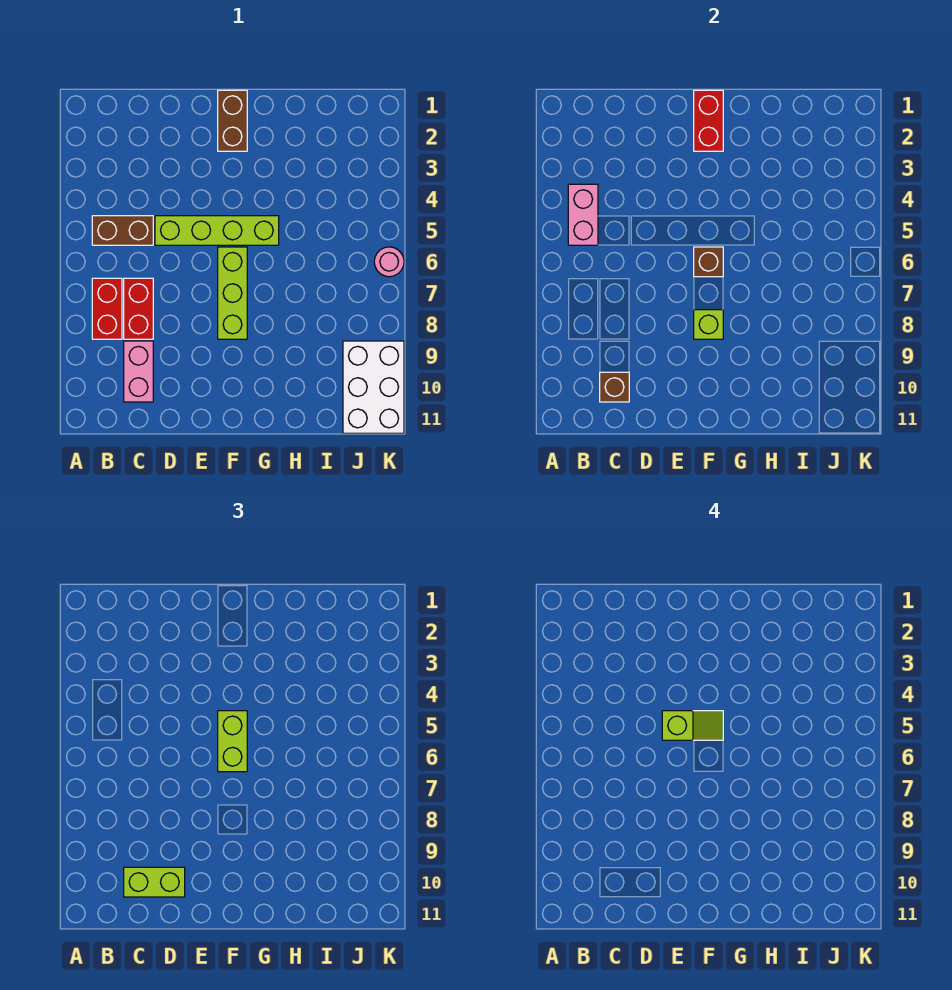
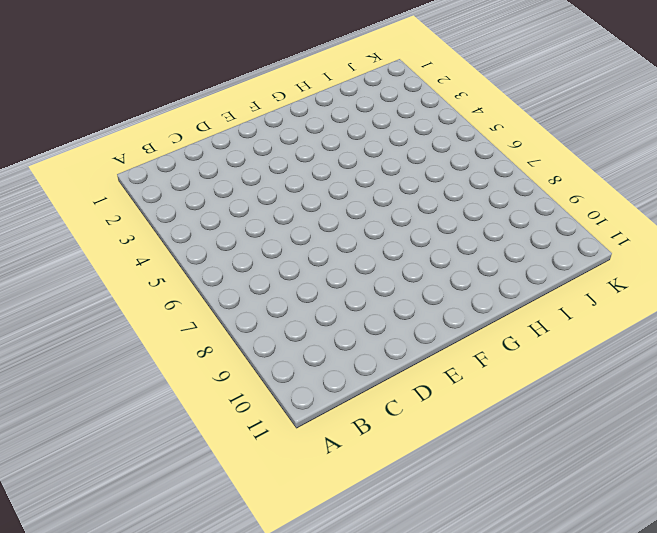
none -> brown 1x2 brick [92,216,153,245]
none -> red 1x2 brick [92,278,122,339]
none -> red 1x2 brick [124,278,153,339]

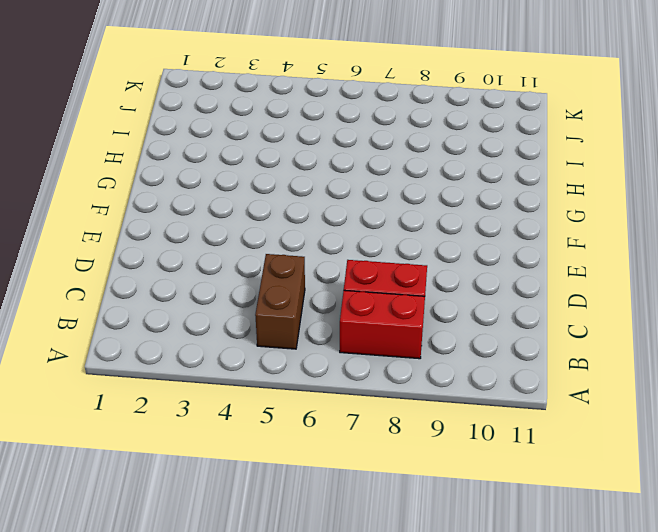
none -> pink 1x2 brick [124,341,153,402]
none -> lime 1x4 brick [155,216,279,245]
none -> brown 1x2 brick [218,90,247,151]

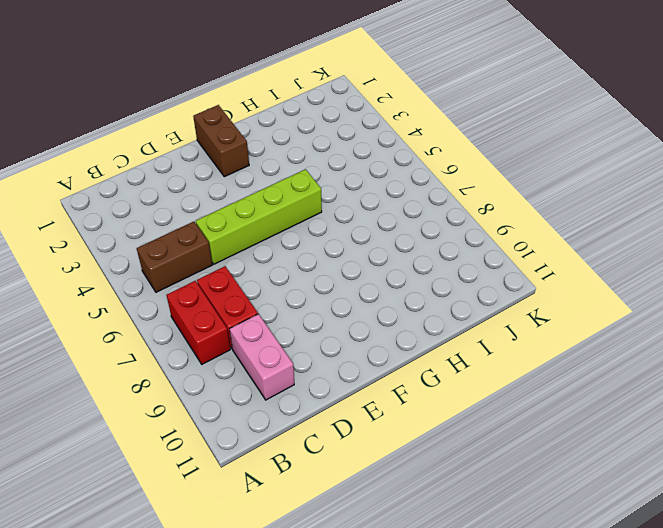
none -> lime 1x3 brick [218,247,247,339]
none -> white 2x3 brick [343,341,404,433]
none -> pink 1x1 round brick [374,247,404,277]

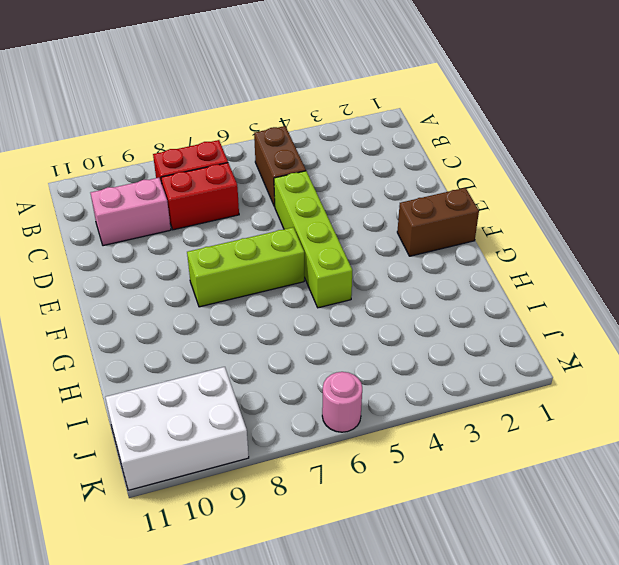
none -> pink 1x2 brick [568,184,598,245]
none -> brown 1x1 brick [600,372,629,402]
none -> red 1x2 brick [694,90,723,151]

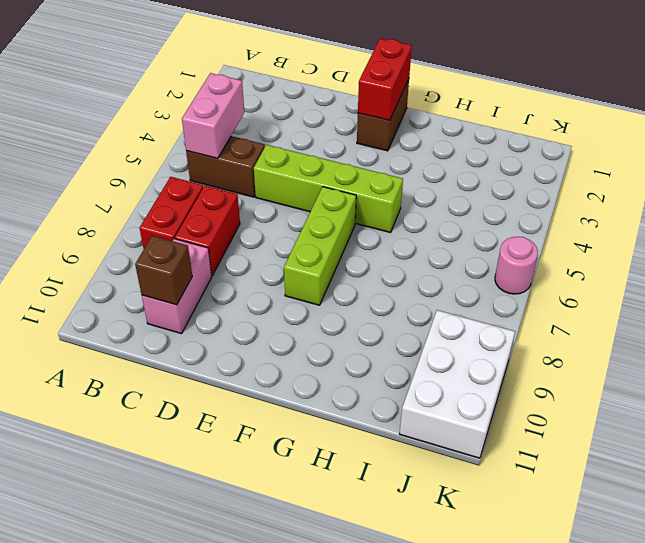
none -> brown 1x1 brick [694,247,723,277]
none -> lime 1x1 brick [694,310,723,339]
none -> lime 1x2 brick [124,867,185,897]

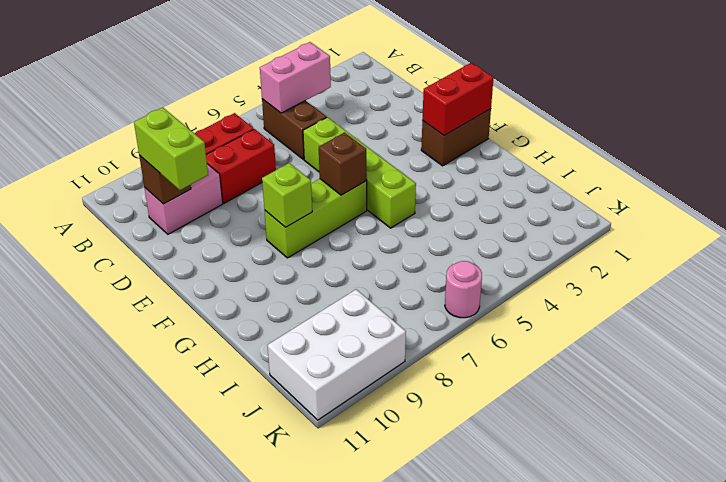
none -> lime 1x2 brick [218,711,247,772]
none -> lime 1x2 slope [662,711,723,740]

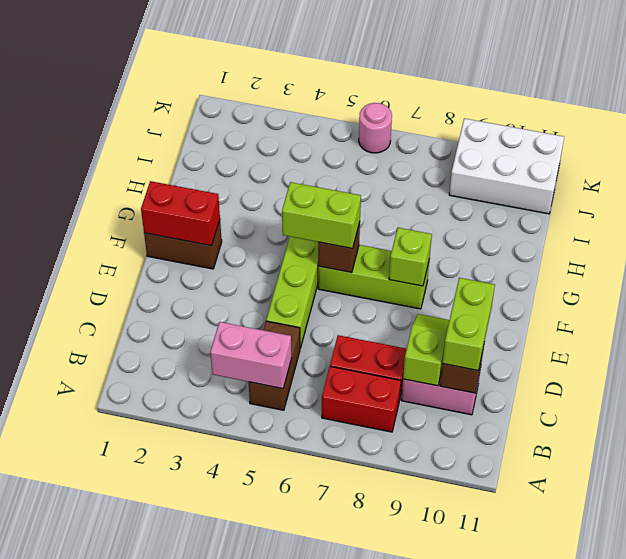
lime 1x2 slope [403,314,449,386] -> lime 1x2 slope moved to [662,711,723,740]

